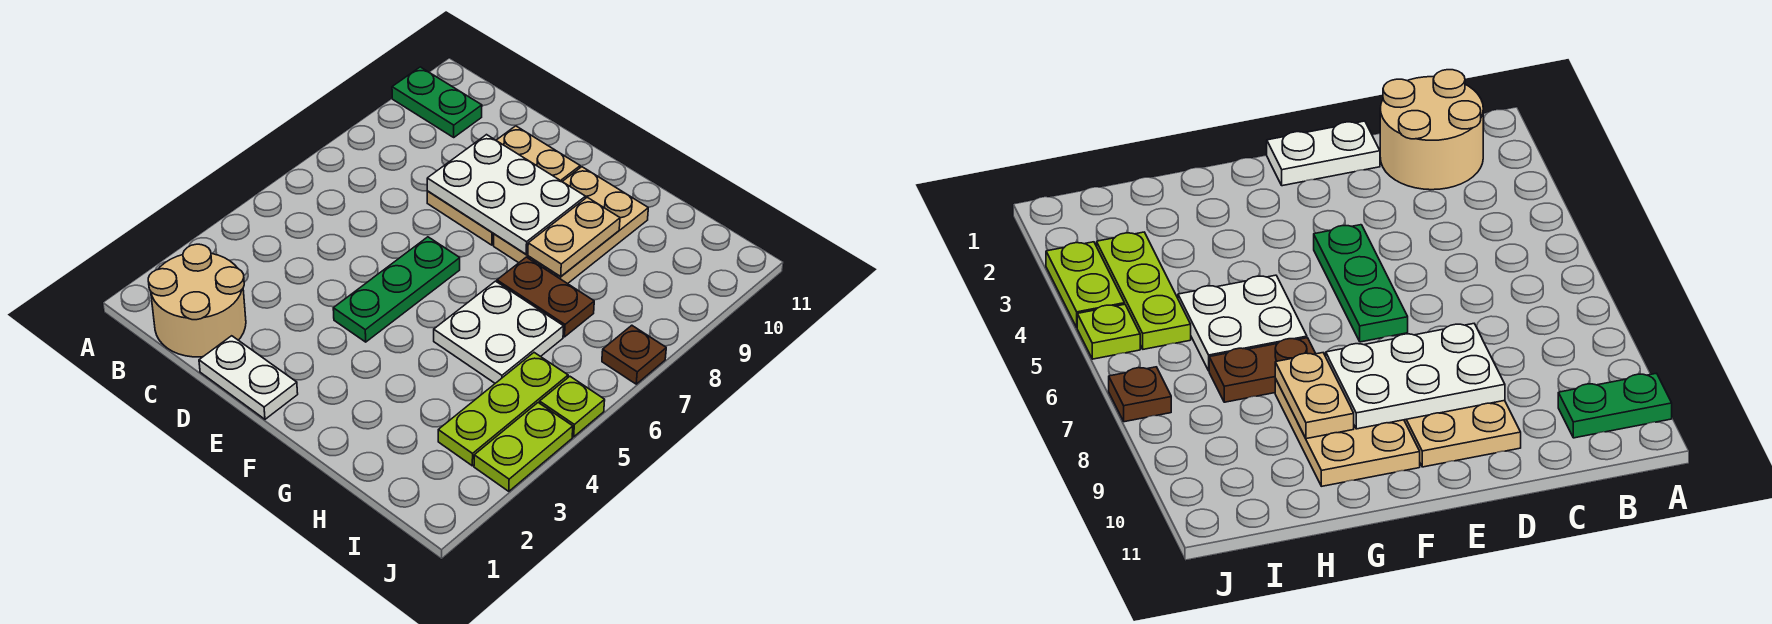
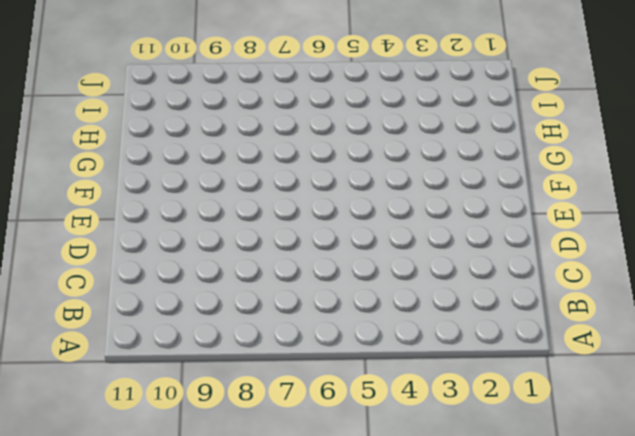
none -> green 1x2 plate [392,67,482,137]
none -> tan 2x2 round brick [148,244,246,357]
none -> white 1x2 plate [199,336,298,419]

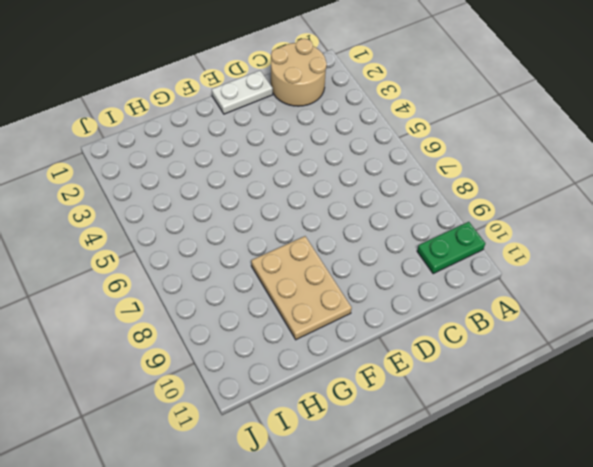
none -> tan 2x3 plate [427,126,580,245]
none -> green 1x3 plate [333,237,460,342]
none -> white 2x2 plate [434,281,564,383]

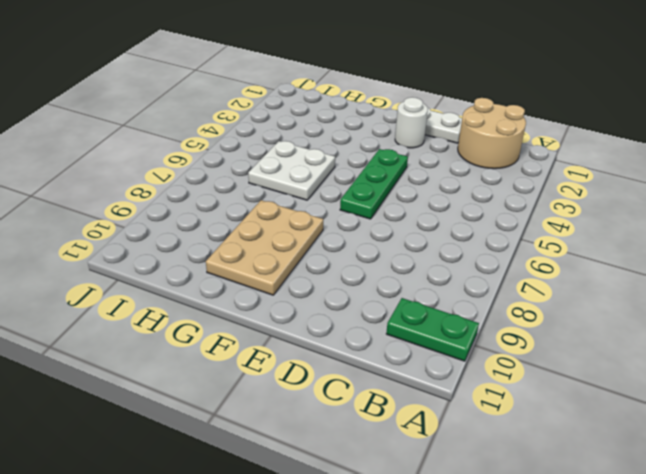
white 1x1 round brick [395,97,428,148] -> none
none -> tan 2x3 plate [427,126,580,245]
none -> brown 1x2 plate [497,257,594,337]
none -> lime 1x3 plate [438,353,568,466]

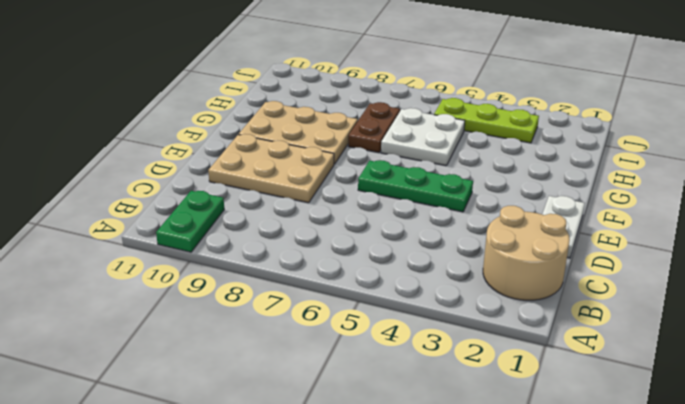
none -> lime 1x2 plate [474,403,573,491]
none -> lime 1x1 plate [540,376,605,437]
none -> brown 1x1 plate [602,325,666,384]

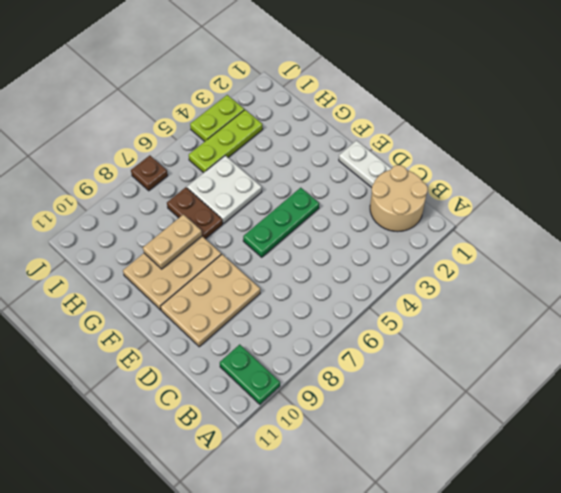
none -> lime 1x1 plate [540,376,605,437]
none -> white 2x3 plate [427,135,585,254]

